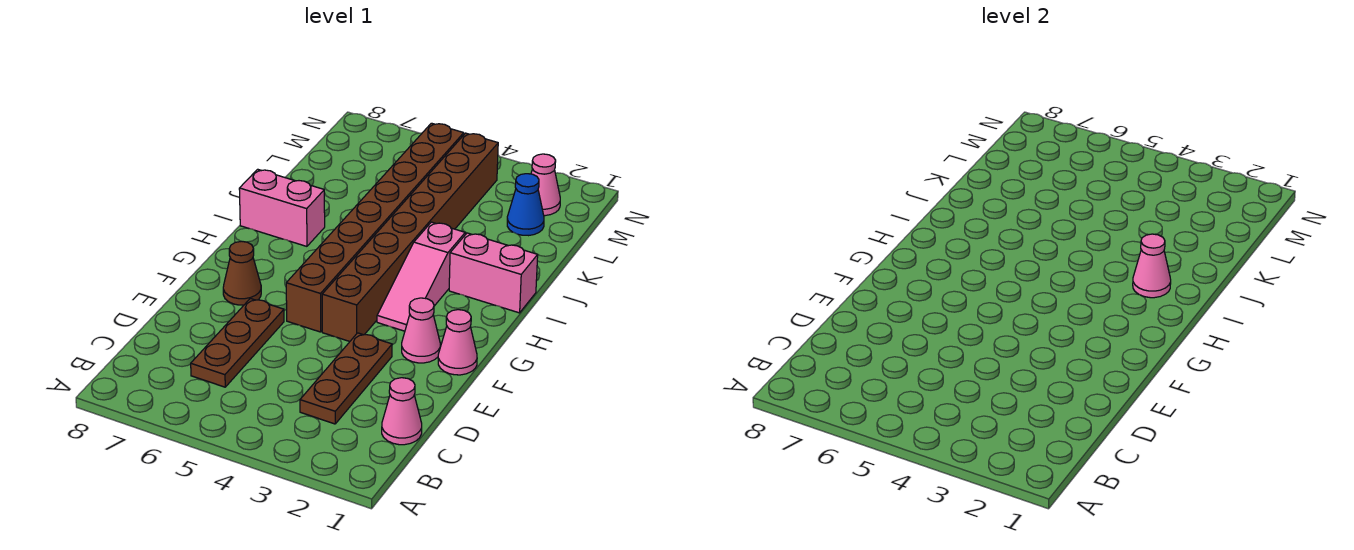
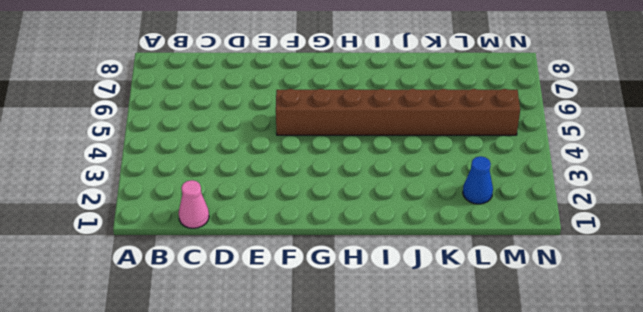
none -> brown 1x3 plate [300,333,392,424]
none -> brown 1x3 plate [191,298,284,387]
none -> pink 1x1 cone [438,310,477,375]

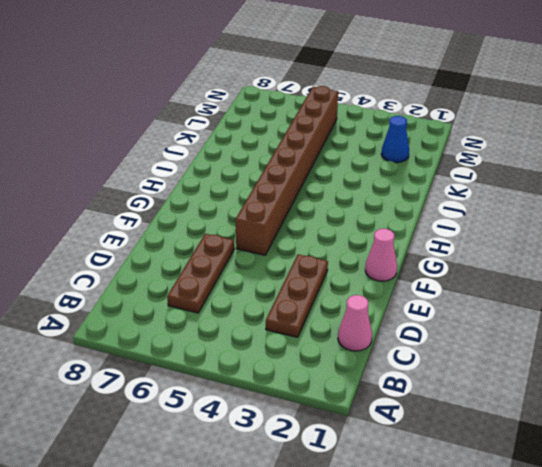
none -> pink 1x1 cone [402,298,440,363]
none -> brown 1x8 brick [322,133,498,341]
none -> brown 1x1 cone [223,241,261,305]

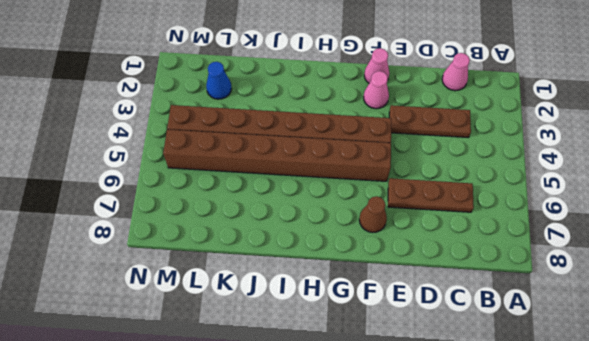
none -> pink 1x3 slope [377,222,465,331]
none -> pink 1x2 brick [449,233,538,313]
none -> pink 1x2 brick [239,169,325,246]

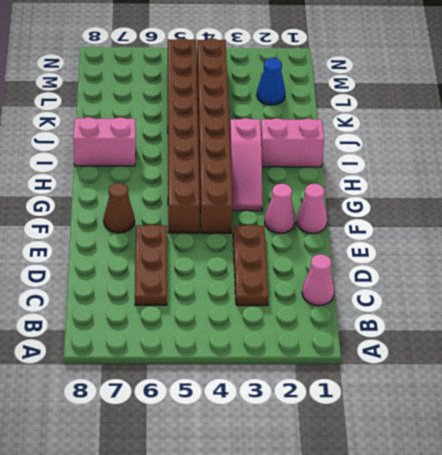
none -> pink 1x1 cone [531,154,560,216]
none -> pink 1x1 cone [1133,234,1171,298]

